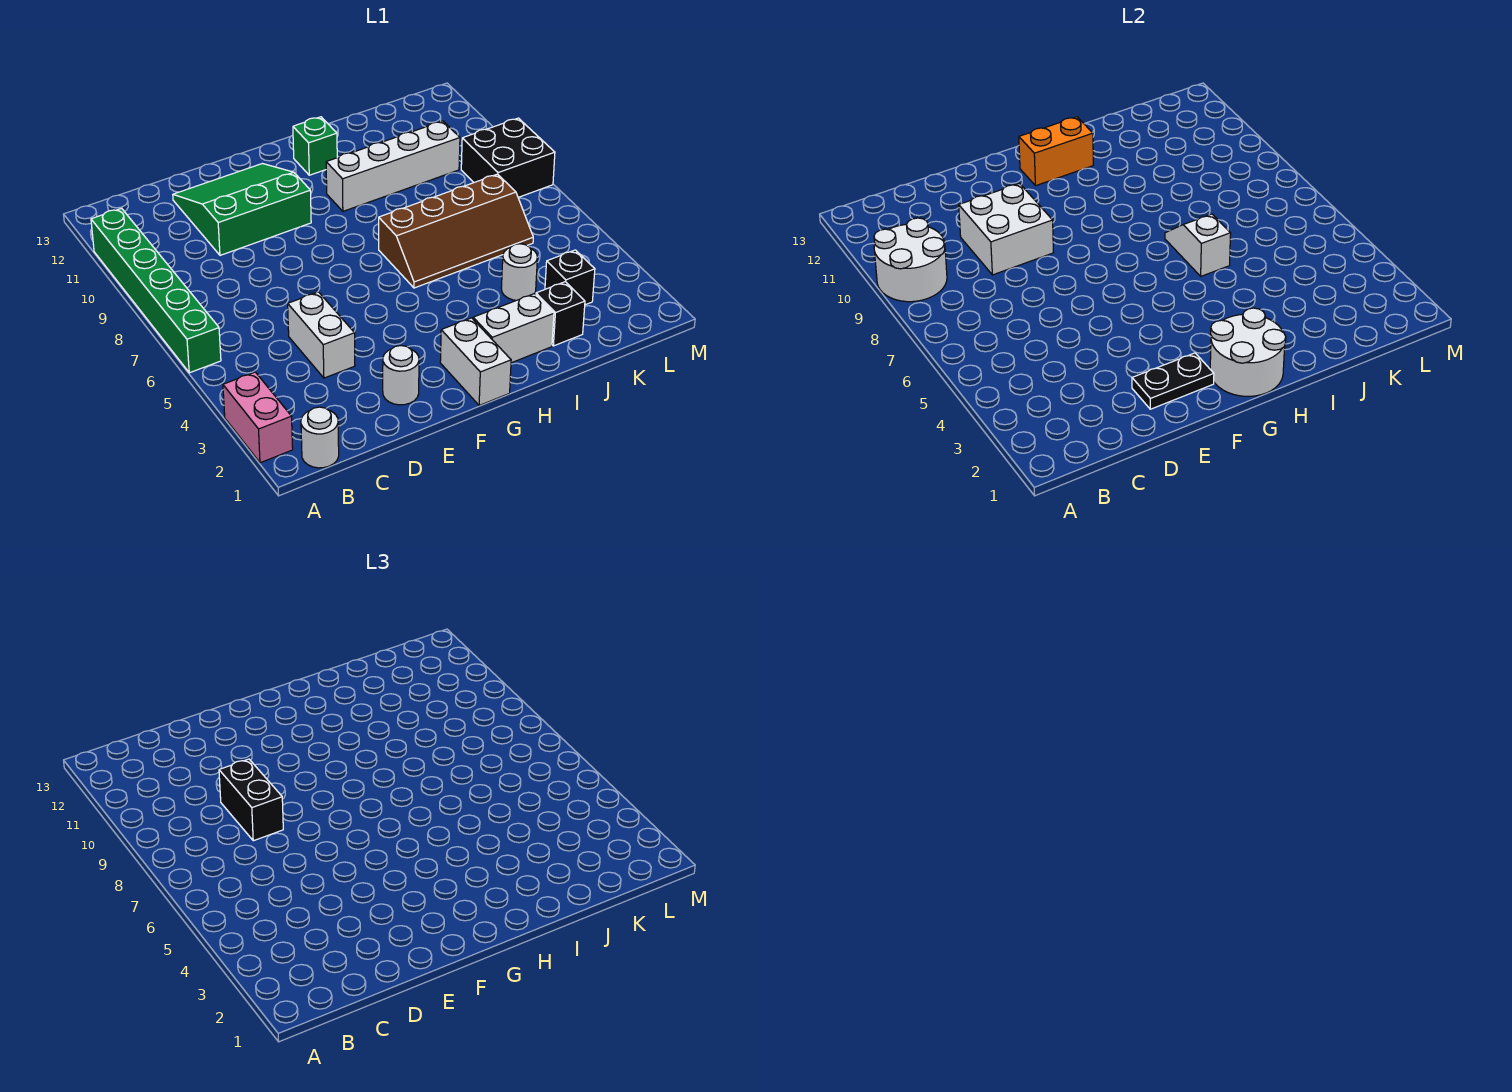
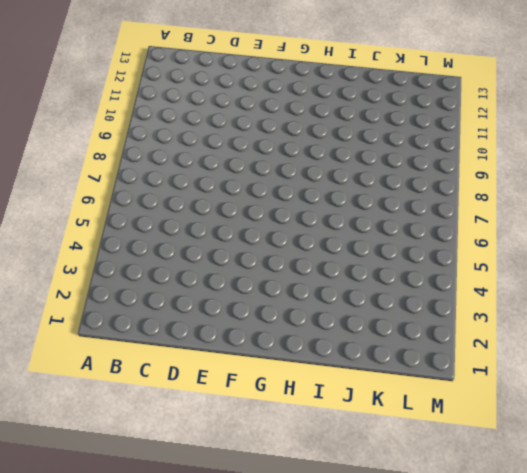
none -> pink 1x2 brick [223,372,293,463]
none -> green 1x6 brick [91,208,221,373]
none -> white 1x1 round brick [301,407,339,468]

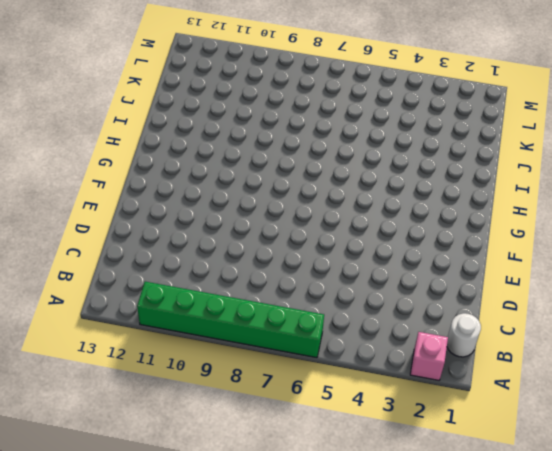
pink 1x1 brick [410,332,448,380] -> pink 1x2 brick [223,372,293,463]
none -> white 1x2 brick [288,292,355,378]
none -> green 3x3 slope [173,164,311,255]
none -> white 1x1 round brick [383,346,419,405]

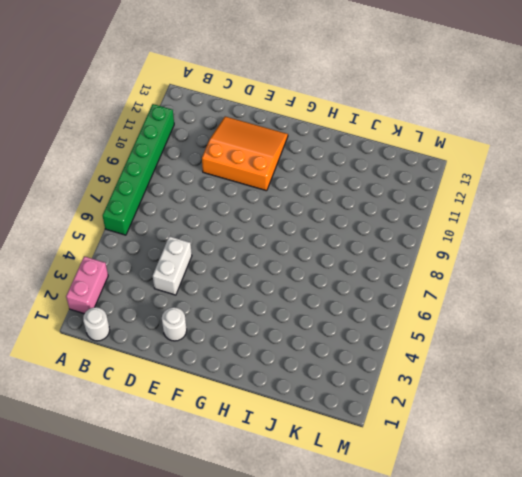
orange 3x3 slope [202,116,288,191] -> green 3x3 slope [173,164,311,255]
none -> white 1x2 brick [440,318,511,406]
none -> white 1x2 brick [473,294,554,363]
none -> brown 2x4 slope [379,174,533,288]

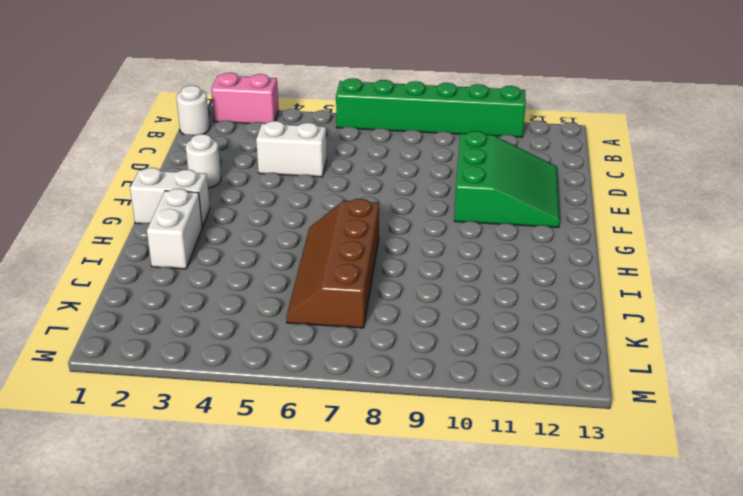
none -> white 1x4 brick [326,121,460,211]
none -> green 1x1 brick [293,117,337,175]
none -> black 1x1 brick [536,282,585,346]

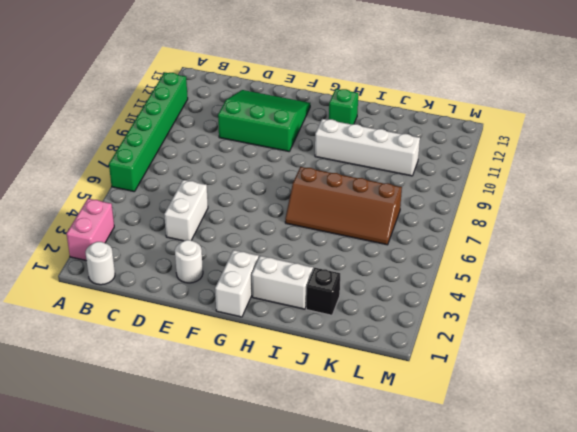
none -> white 1x1 round brick [501,244,537,300]
none -> black 1x1 brick [545,250,595,305]
none -> black 2x2 brick [461,118,555,197]

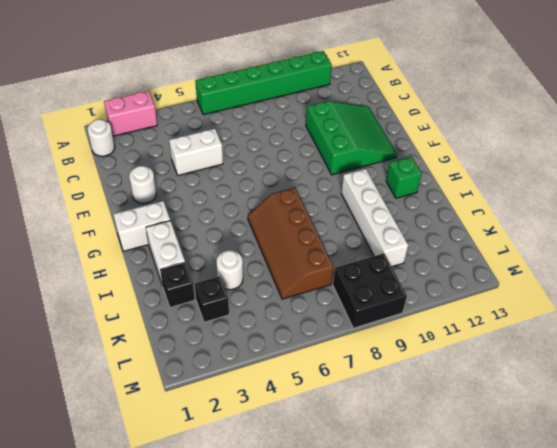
none -> white 2x2 round brick [874,218,947,302]
none -> white 2x2 brick [959,184,1054,275]
none -> black 1x2 plate [1132,353,1214,409]

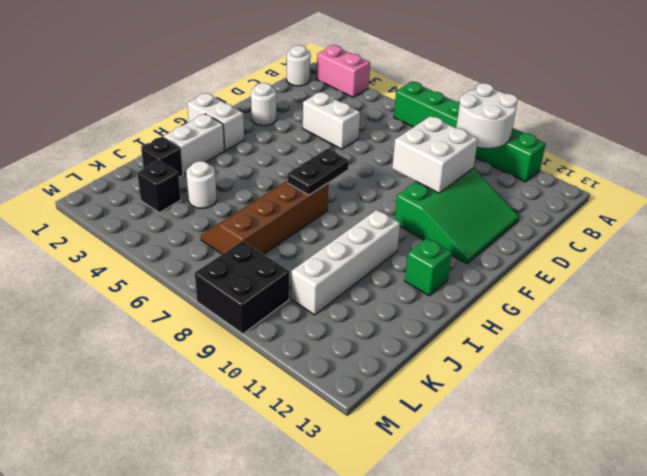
black 1x2 plate [288,149,349,195] -> black 1x2 plate moved to [1132,353,1214,409]
none -> white 2x2 round brick [1210,308,1286,396]
none -> orange 1x2 brick [1019,117,1093,186]
none -> white 1x2 slope [1165,214,1231,276]

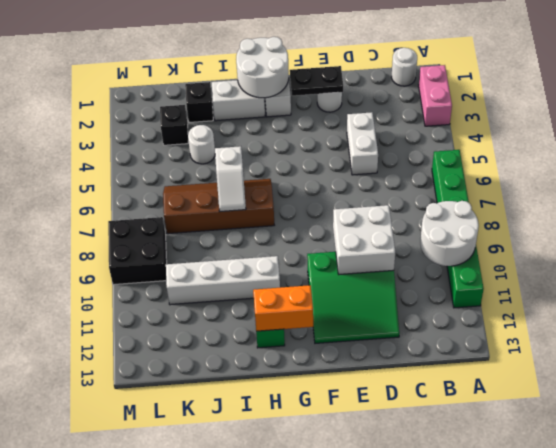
none -> black 1x2 brick [219,759,283,841]

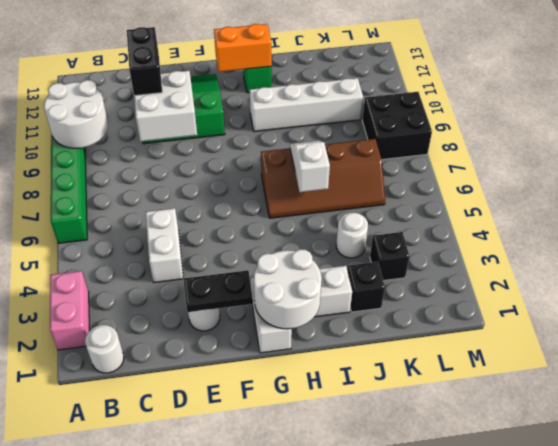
black 1x2 brick [127,27,162,96] -> black 1x2 brick moved to [219,759,283,841]

